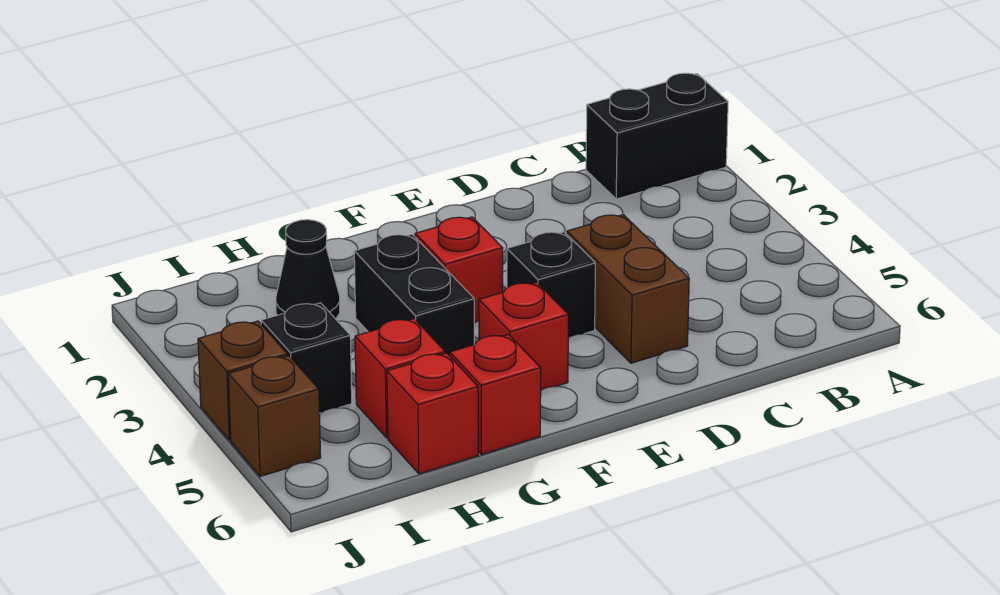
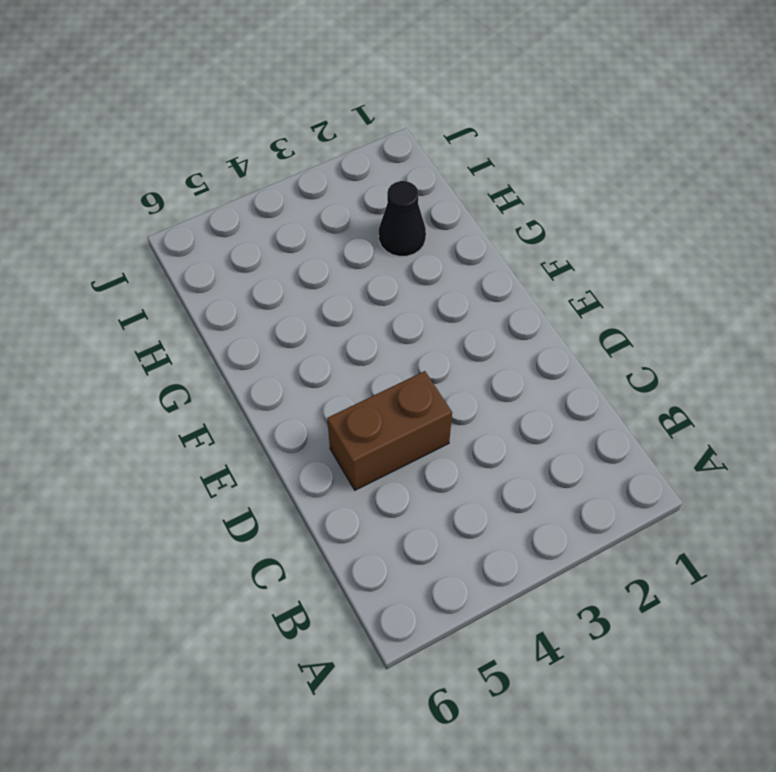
none -> black 1x2 brick [586,73,728,199]
none -> black 1x1 brick [507,232,595,338]
none -> red 1x1 brick [415,217,503,323]

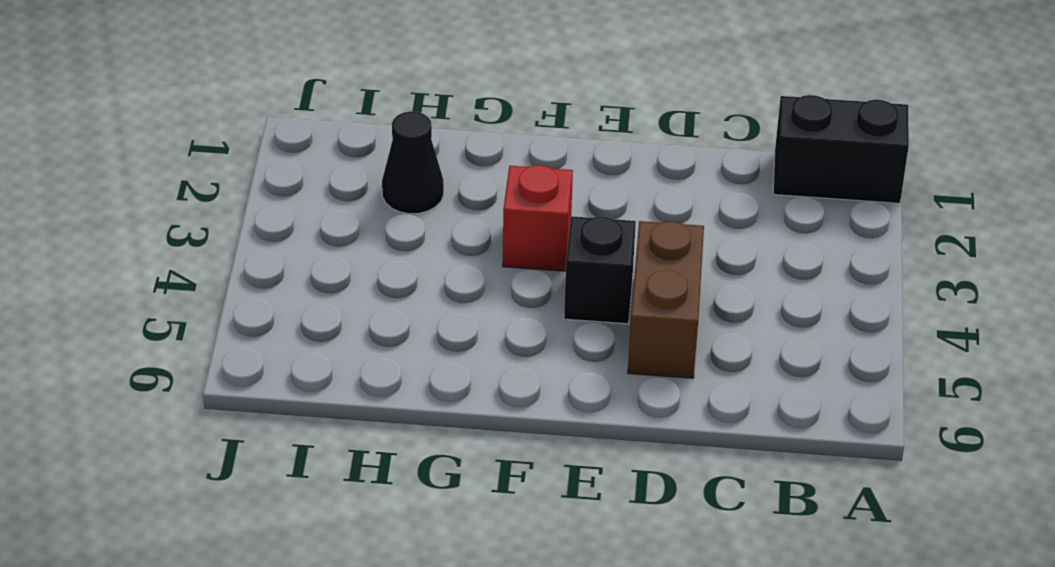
none -> red 1x1 brick [479,282,569,390]
none -> black 1x2 brick [354,234,474,356]
none -> red 1x1 brick [450,335,541,454]

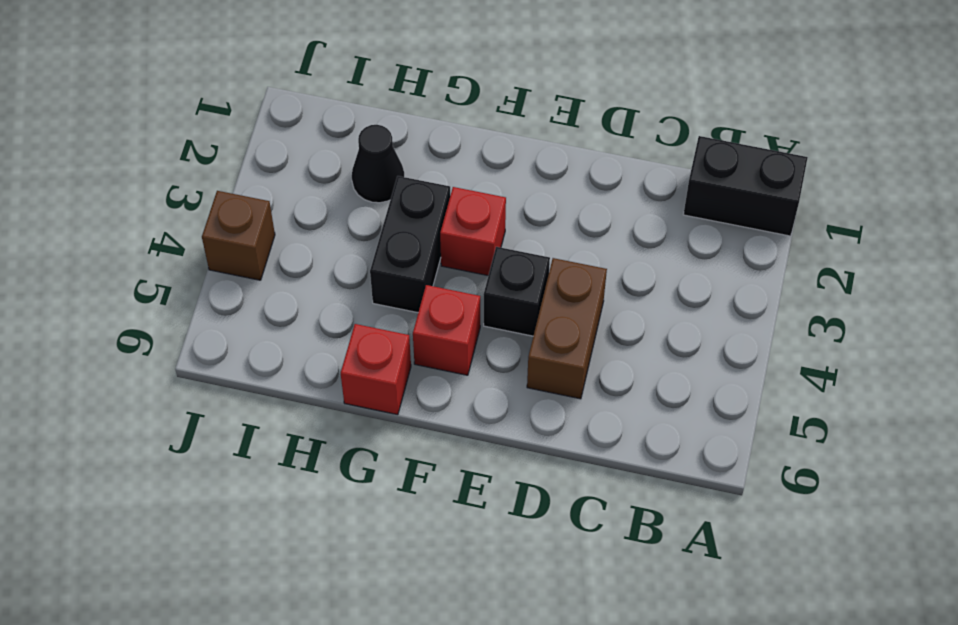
none -> red 1x1 brick [355,319,445,438]
none -> red 1x1 brick [387,353,478,474]
none -> black 1x1 brick [261,303,352,413]

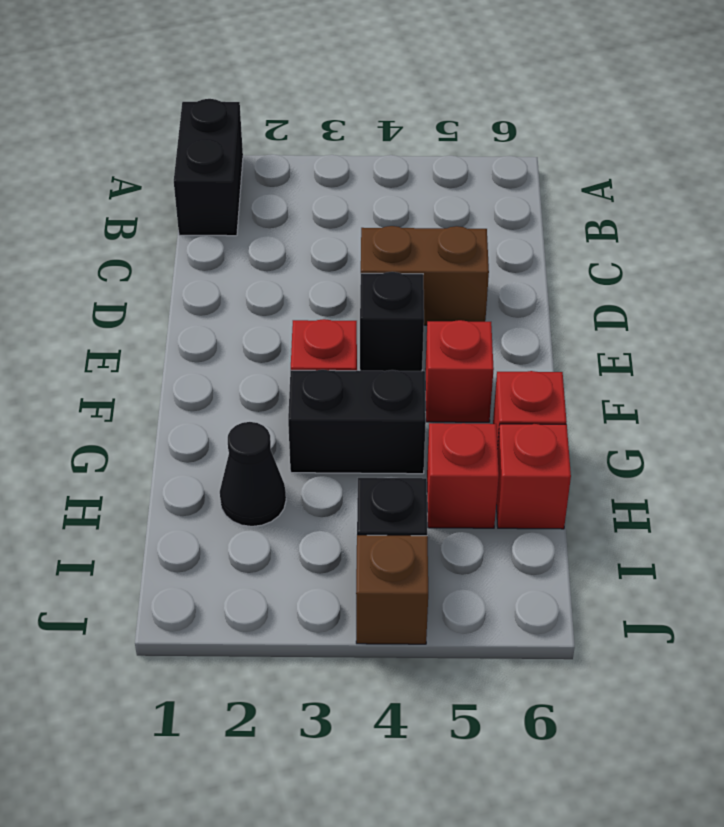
none -> brown 1x1 brick [228,356,321,476]

